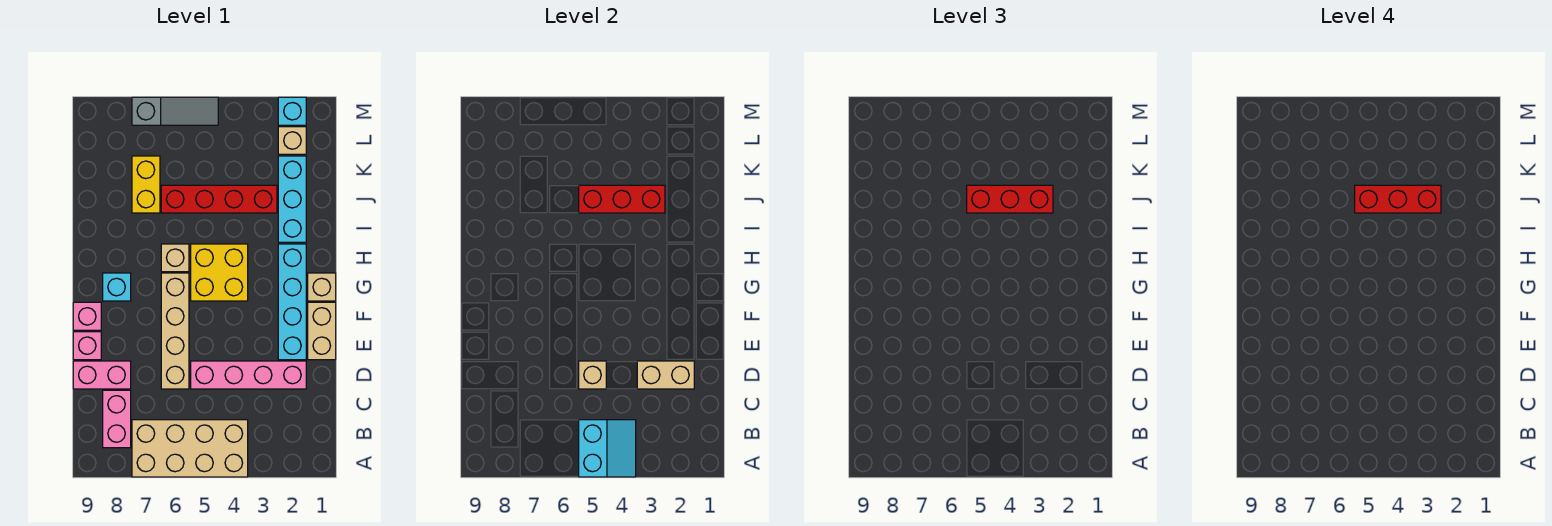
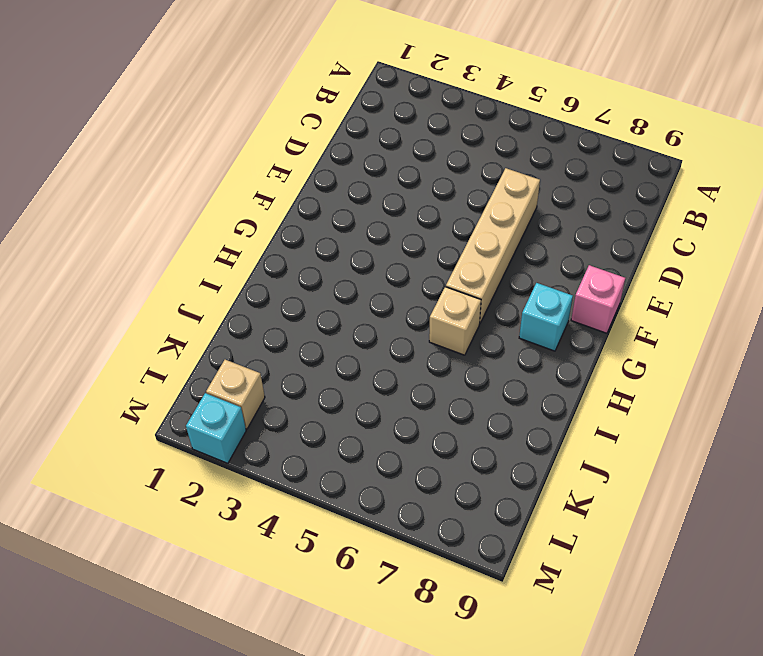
none -> tan 2x4 brick [132,420,248,477]
none -> pink 1x2 brick [103,390,131,448]
none -> pink 1x4 brick [191,361,306,389]

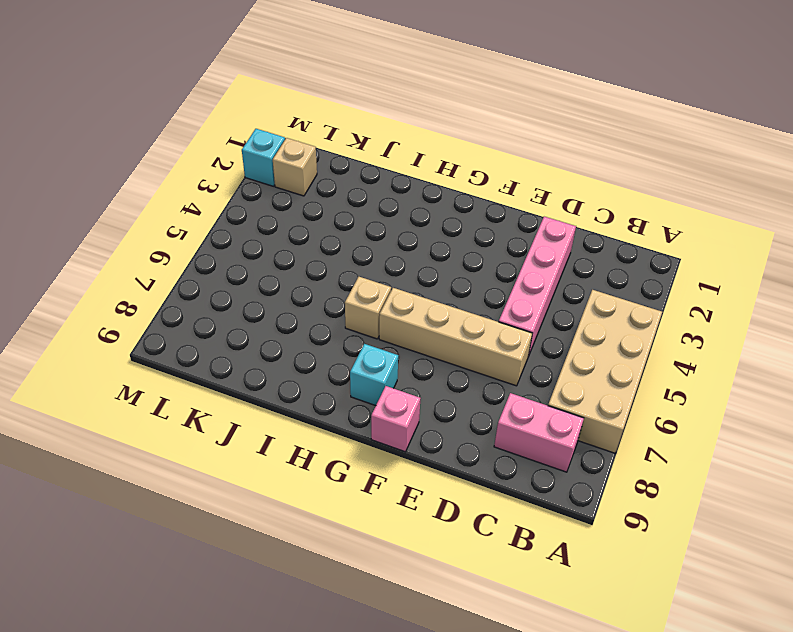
none -> pink 1x2 brick [73,361,131,389]
none -> tan 1x2 brick [308,302,336,360]
none -> cyan 1x4 brick [278,244,306,360]

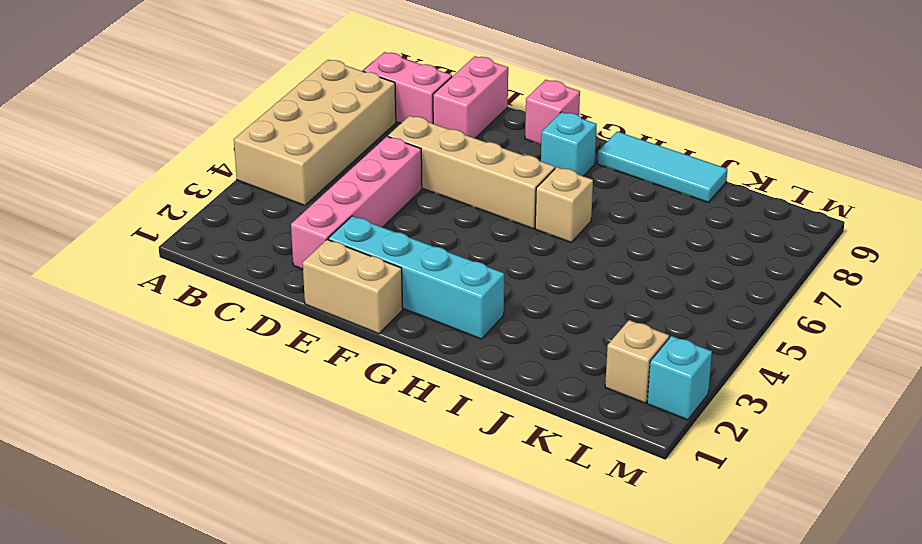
cyan 1x3 tile [598,132,728,202] -> none
none -> pink 1x1 brick [73,332,101,360]
none -> tan 1x1 brick [308,273,336,301]
none -> yellow 2x2 brick [191,244,248,301]

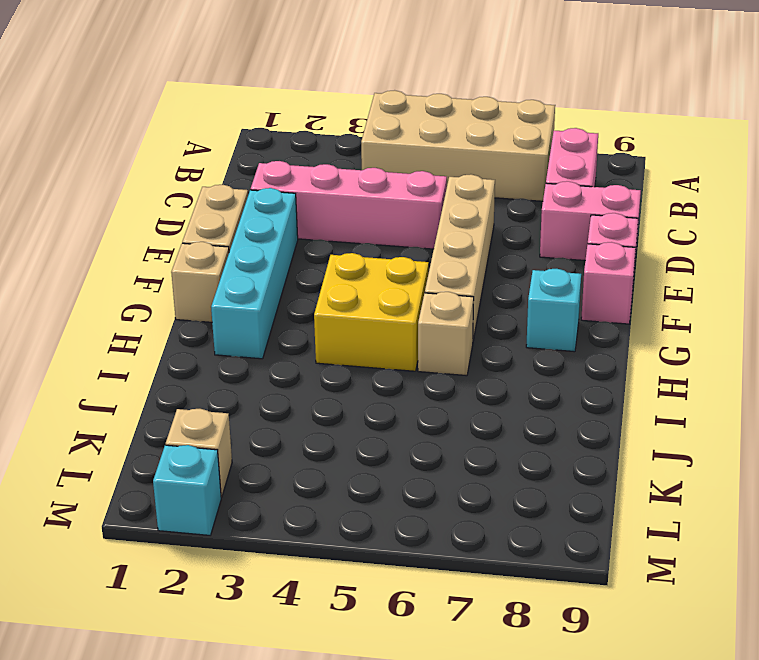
none -> cyan 1x3 brick [278,156,306,242]
none -> red 1x4 brick [161,185,277,213]
none -> yellow 1x2 brick [132,156,160,213]

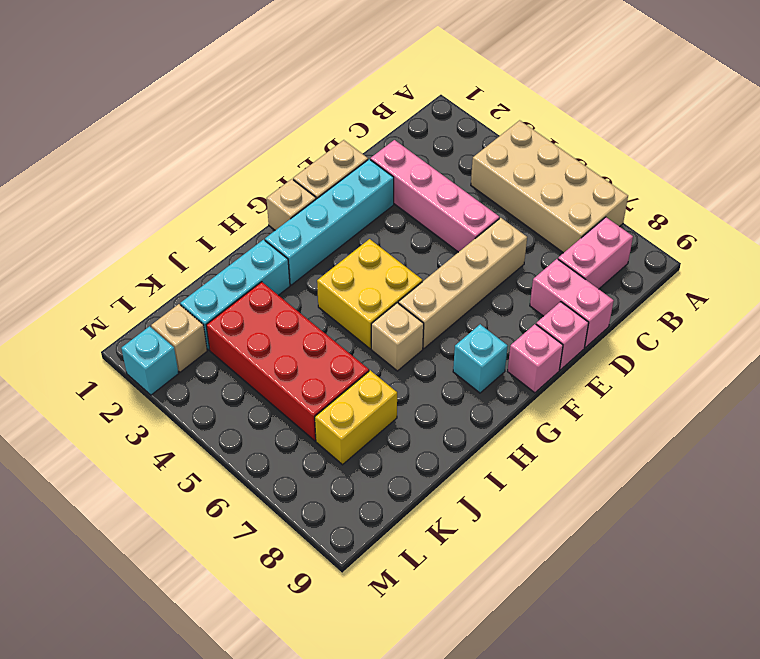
red 2x4 brick [206,282,369,441] -> red 1x4 brick [161,185,277,213]
none -> grey 1x3 slope [132,97,218,125]
none -> cyan 2x2 slope [579,420,636,477]
none -> tan 1x2 brick [637,361,694,389]

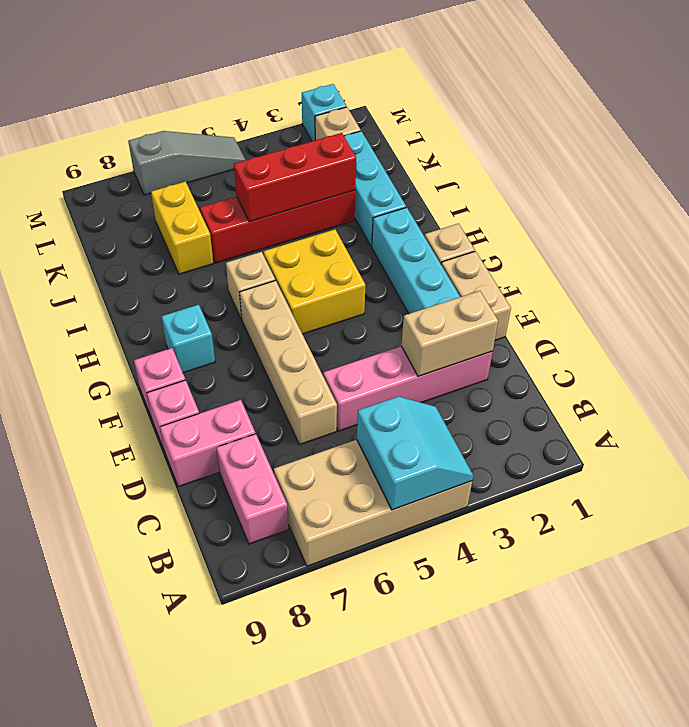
none -> tan 1x1 brick [579,361,606,389]
none -> red 1x3 brick [967,185,1053,213]
none -> red 1x3 brick [1355,185,1441,213]

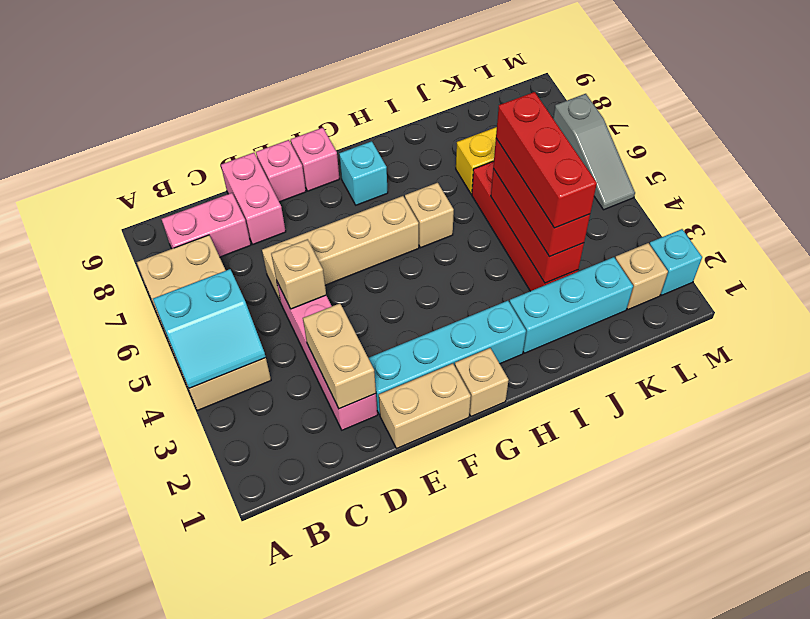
none -> yellow 2x2 brick [191,244,248,301]

